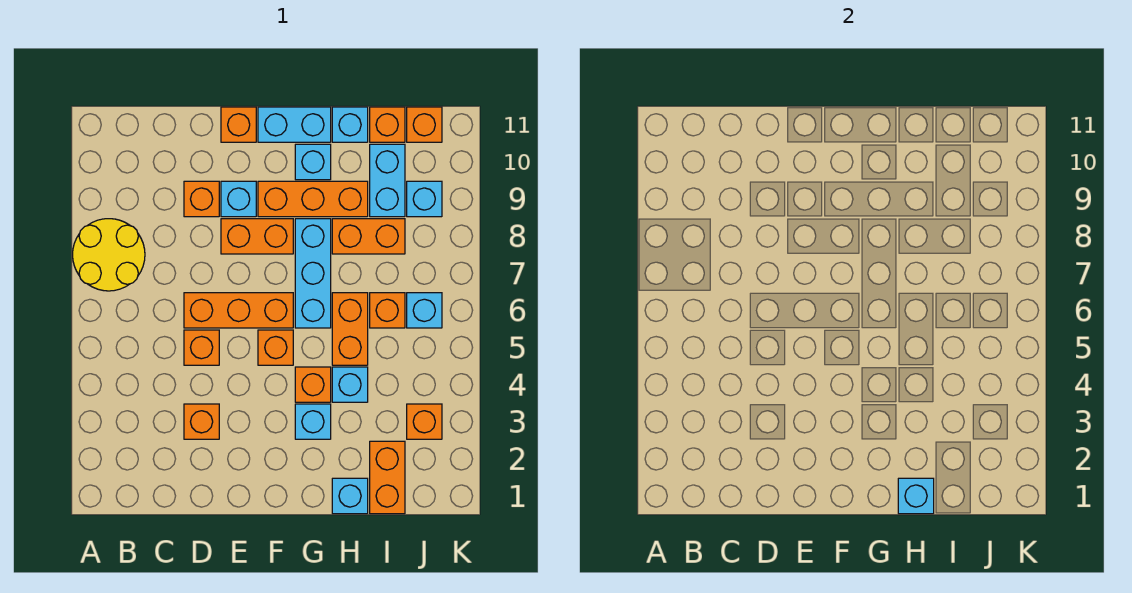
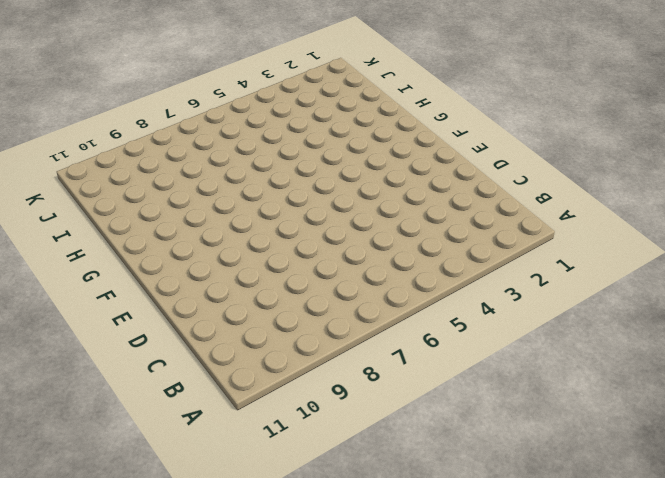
none -> yellow 2x2 round brick [73,219,145,291]
none -> orange 1x1 brick [184,404,219,439]
none -> orange 1x1 brick [184,330,219,365]

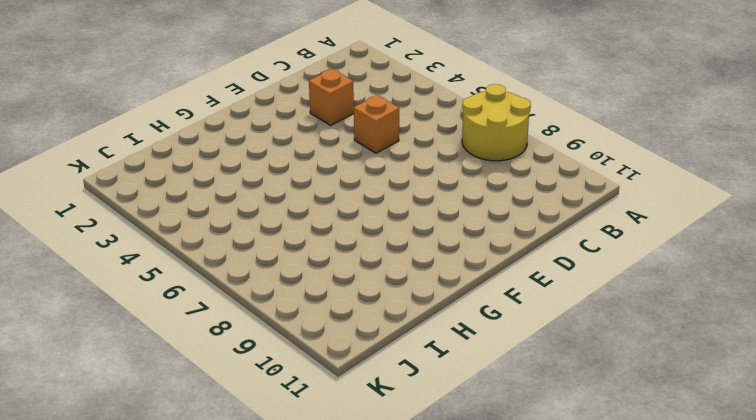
none -> orange 1x3 brick [184,293,293,328]
none -> orange 1x1 brick [184,181,219,217]
none -> orange 1x2 brick [221,219,293,254]

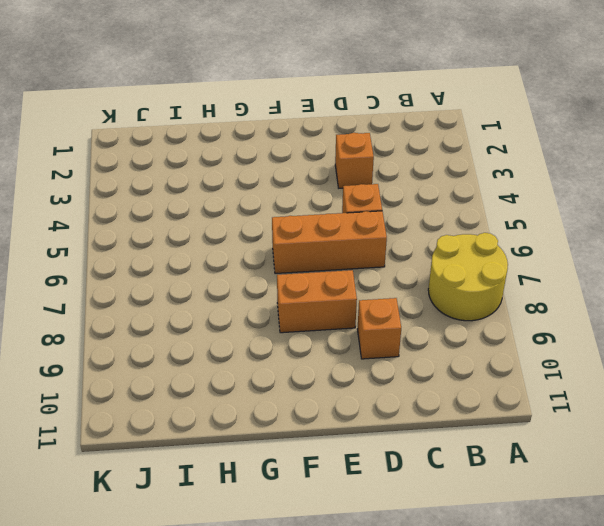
none -> cyan 1x1 brick [221,181,256,217]
none -> orange 1x1 brick [221,107,256,142]
none -> orange 1x1 brick [258,330,293,365]

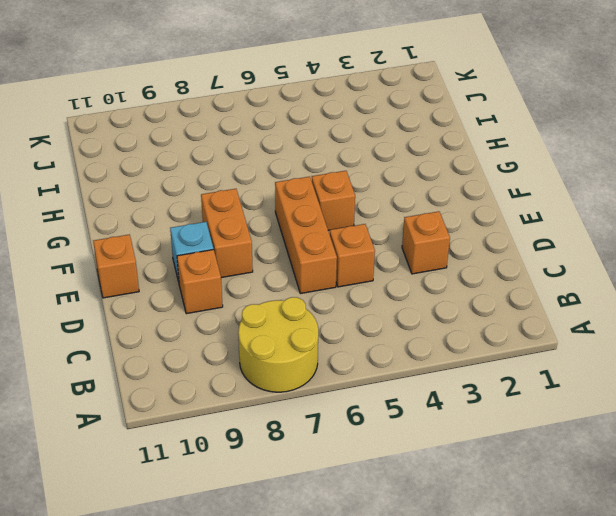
none -> orange 1x3 brick [258,181,368,217]
none -> cyan 1x2 brick [258,107,331,142]
none -> cyan 1x1 brick [295,404,331,439]

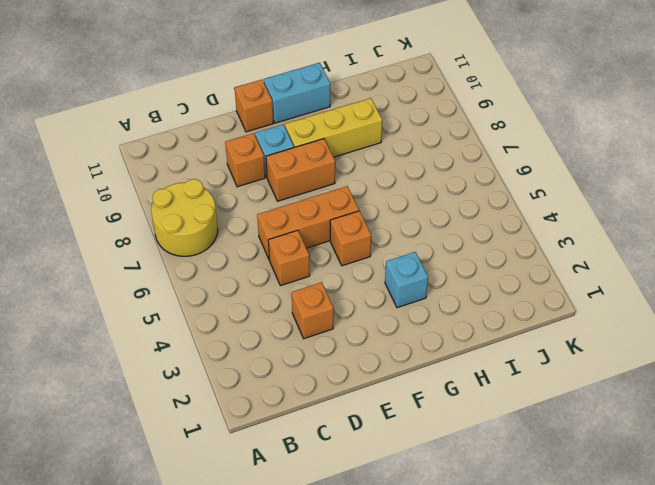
yellow 1x3 brick [285,98,382,157] -> orange 1x3 brick [258,181,368,217]
none -> orange 1x1 brick [295,367,331,402]
none -> cyan 1x3 brick [295,219,331,328]
none -> cyan 1x1 brick [295,144,331,180]

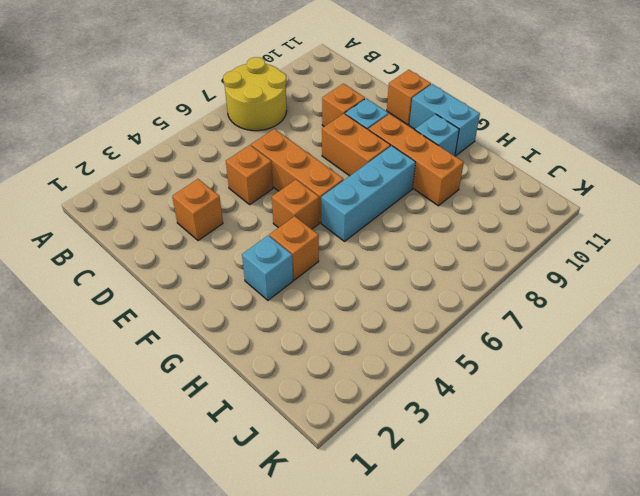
none -> cyan 1x1 brick [332,478,368,514]
none -> cyan 1x1 brick [332,367,368,402]
none -> orange 1x2 brick [332,293,368,365]

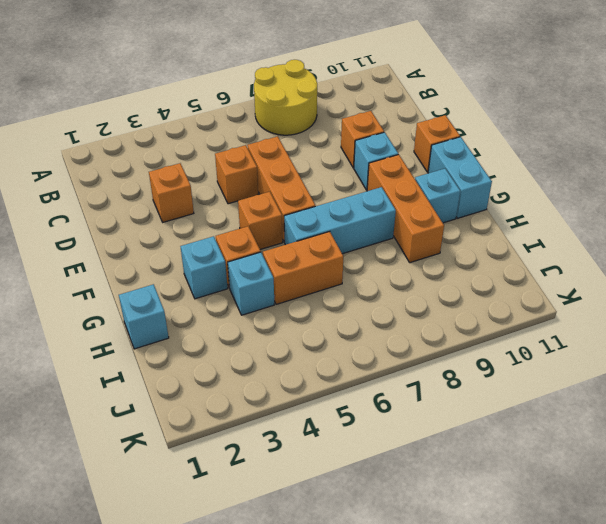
none -> orange 1x2 brick [221,219,293,254]
none -> orange 1x2 brick [332,219,405,254]
none -> cyan 1x1 brick [332,107,368,142]

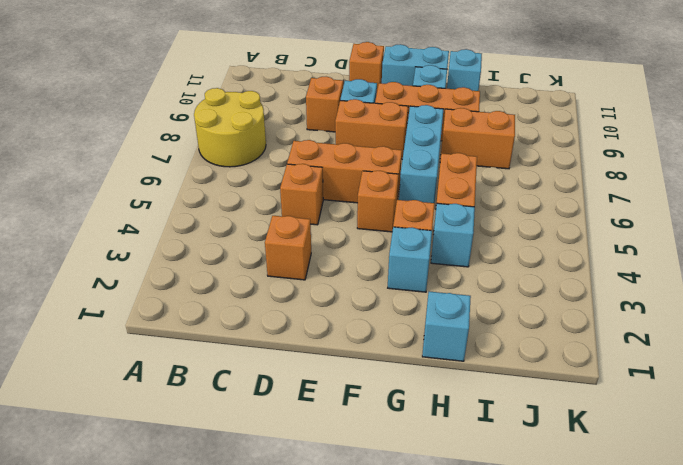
none -> orange 1x2 brick [370,441,405,514]
none -> orange 1x1 brick [370,293,405,328]
none -> cyan 1x2 brick [370,144,405,217]

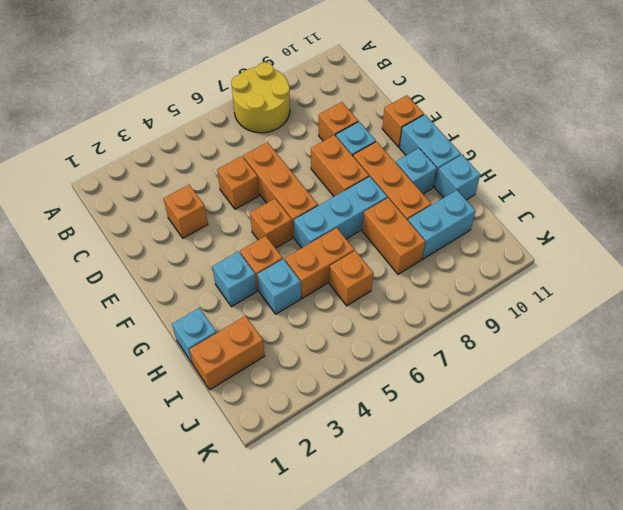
none -> orange 1x1 brick [370,107,405,142]
none -> orange 1x1 brick [407,404,442,439]
none -> cyan 1x1 brick [407,293,442,328]

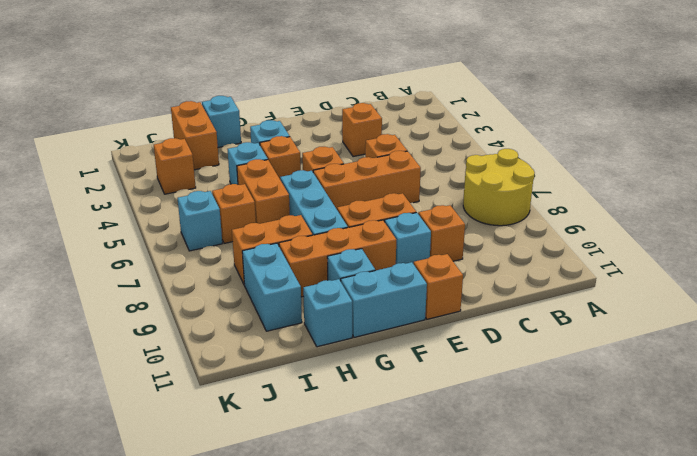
none -> orange 1x1 brick [370,107,405,142]
none -> cyan 1x1 brick [407,181,442,217]
none -> orange 1x1 brick [407,107,442,142]

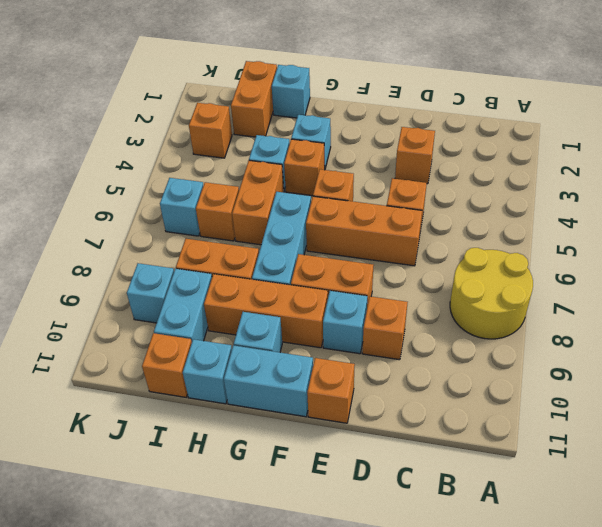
none -> orange 1x1 brick [407,107,442,142]
none -> cyan 1x1 brick [898,478,934,514]

